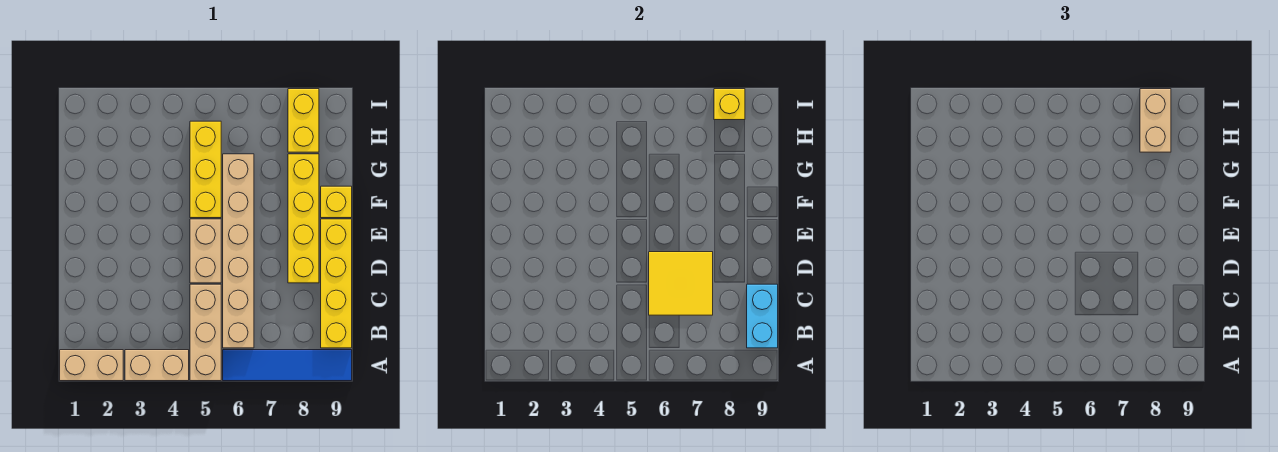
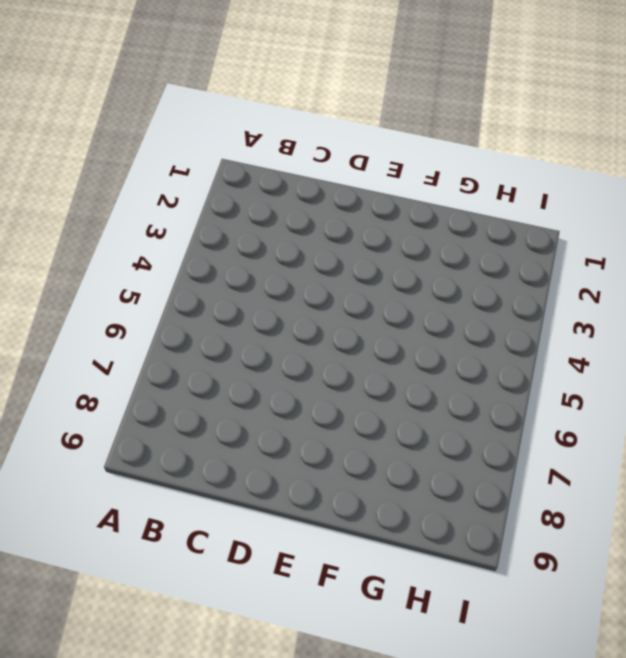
none -> tan 1x2 brick [60,350,123,381]
none -> tan 1x2 brick [125,350,189,381]
none -> tan 1x3 brick [190,284,221,381]

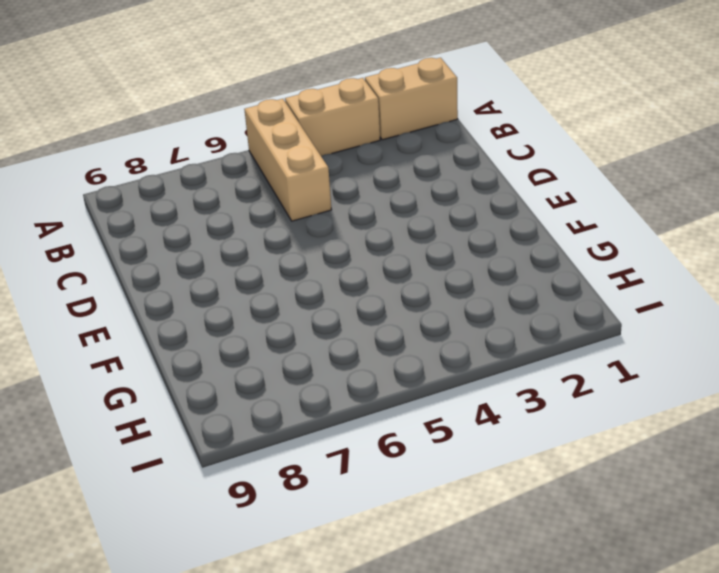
none -> blue 1x4 tile [223,350,352,381]
none -> tan 1x6 brick [223,154,254,348]
none -> yellow 1x4 brick [321,219,352,348]

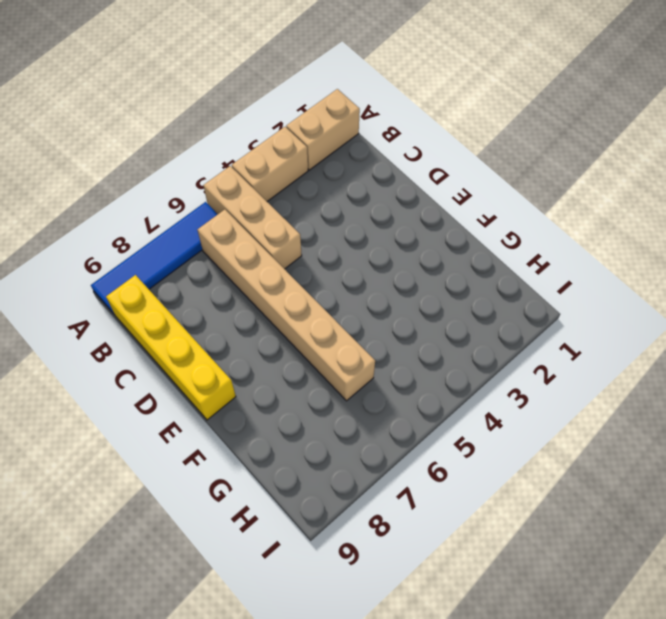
none -> tan 1x2 brick [190,219,221,283]
none -> yellow 1x4 brick [288,154,319,283]
none -> yellow 1x3 brick [190,121,221,218]

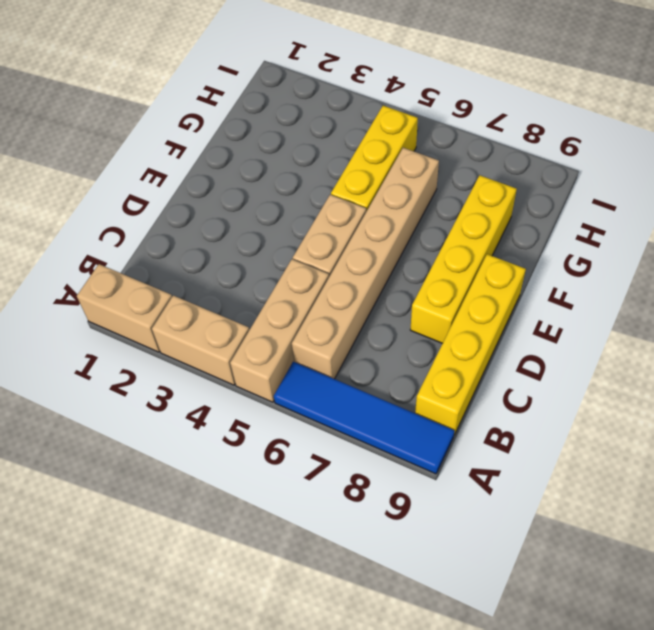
none -> yellow 1x1 brick [321,186,352,218]
none -> yellow 1x2 brick [288,89,319,152]
none -> cyan 1x2 brick [747,284,778,348]

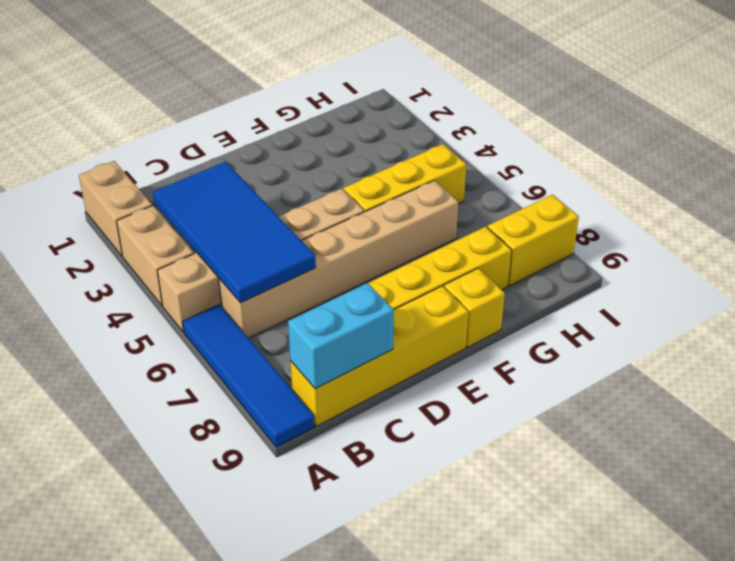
blue 2x4 tile [153,162,316,303] -> yellow 2x2 tile [649,252,713,315]
none -> yellow 1x1 brick [714,89,745,120]
none -> tan 1x2 brick [1140,89,1171,152]

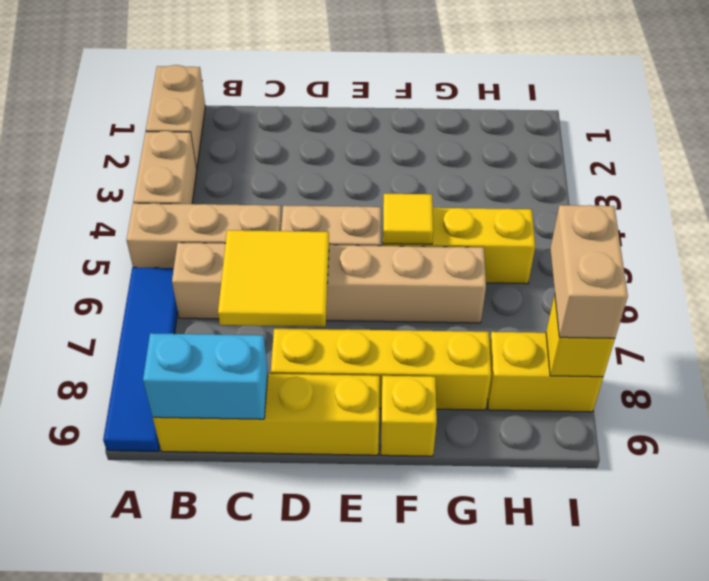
yellow 1x1 tile [383,194,433,244] -> none
tan 1x2 brick [550,205,628,338] -> tan 1x2 brick turned to [1140,89,1171,152]

